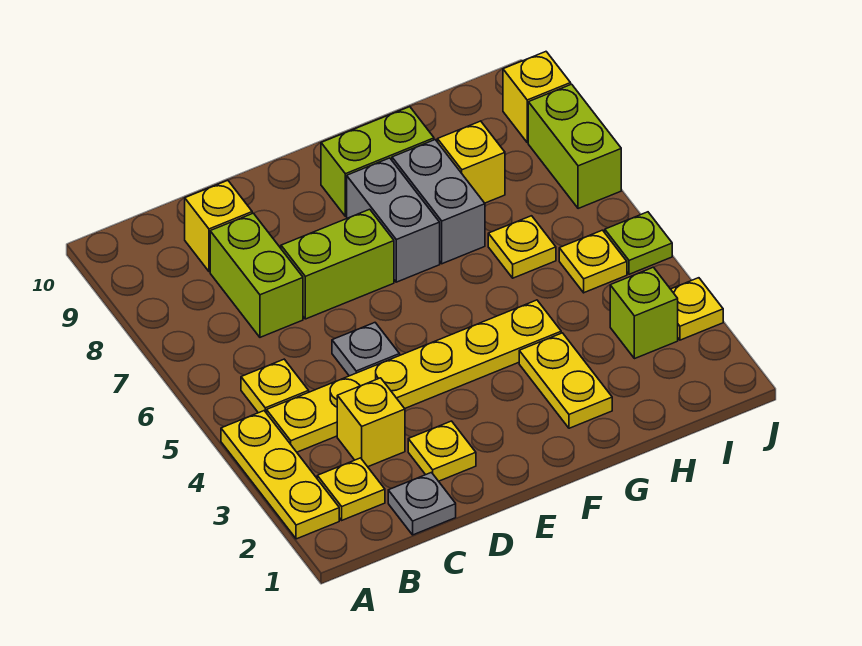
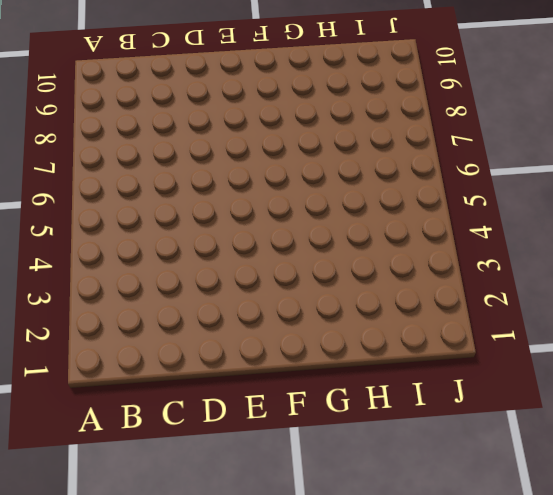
none -> yellow 1x3 plate [221,411,339,539]
none -> yellow 1x1 plate [317,458,385,520]
none -> yellow 1x6 plate [267,300,561,452]

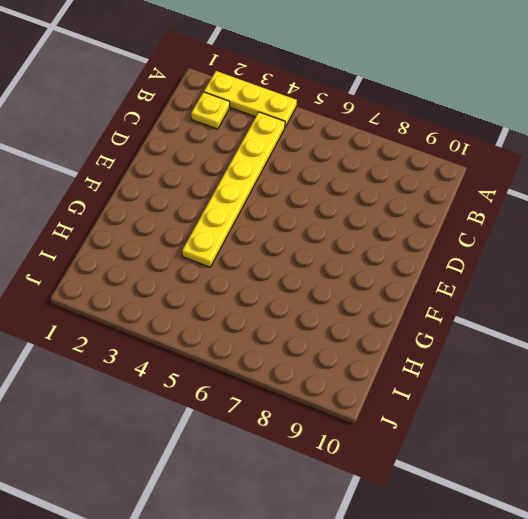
none -> yellow 1x1 plate [241,359,309,413]
none -> grey 1x1 plate [388,473,456,535]
none -> yellow 1x1 brick [337,378,405,467]

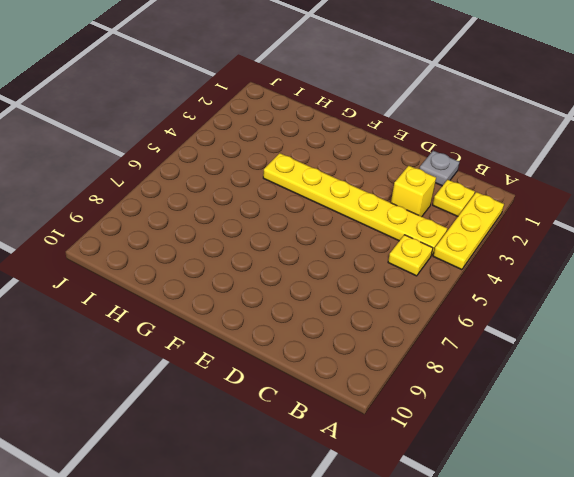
none -> lime 1x2 brick [210,213,303,337]
none -> yellow 1x1 brick [185,180,252,272]
none -> yellow 1x1 plate [408,421,476,481]

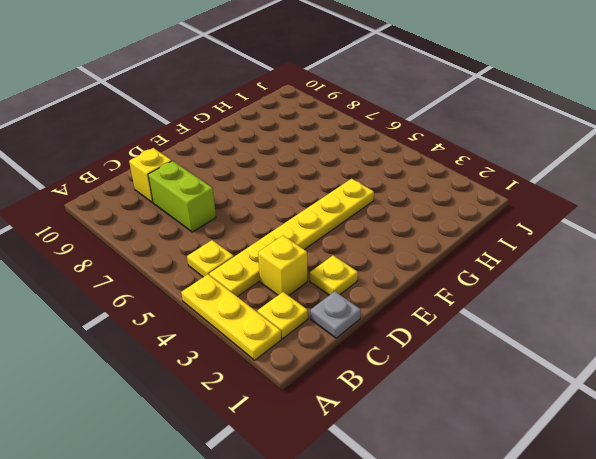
none -> grey 1x1 plate [332,323,400,376]
none -> lime 1x2 brick [281,209,394,319]
none -> grey 1x2 brick [347,158,440,282]

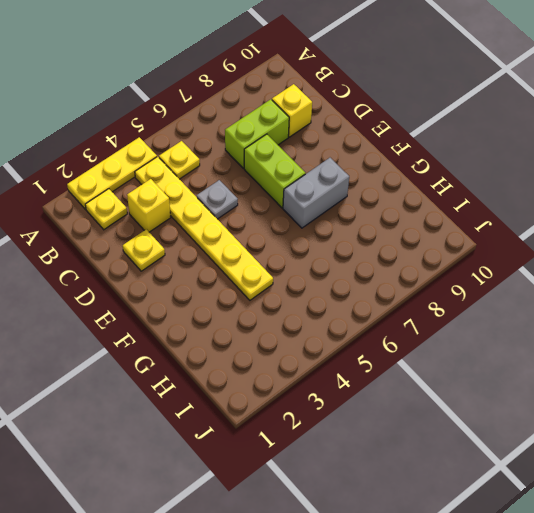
none -> grey 1x1 plate [388,473,456,535]
none -> lime 1x2 brick [321,107,434,216]
none -> yellow 1x2 plate [519,333,612,428]

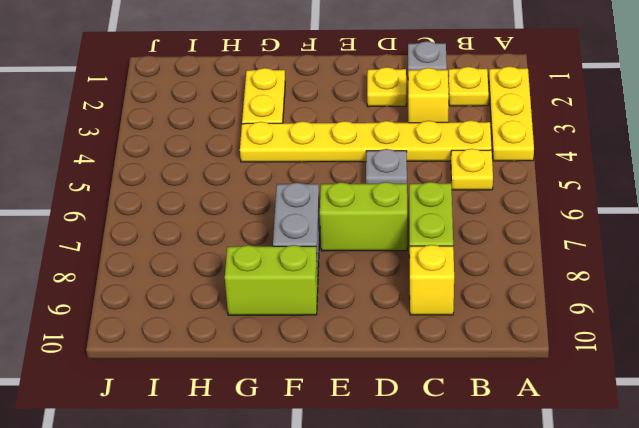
none -> grey 1x2 brick [392,140,485,264]
none -> yellow 1x1 plate [488,216,556,278]
none -> yellow 1x1 brick [438,121,505,203]

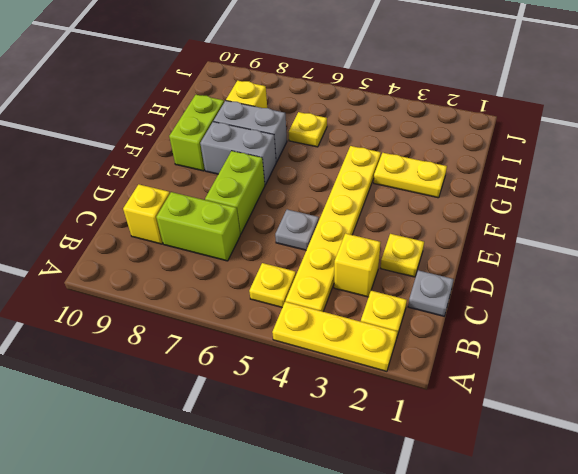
none -> lime 1x1 brick [610,267,678,359]
none -> yellow 1x1 plate [559,230,627,293]
none -> yellow 1x1 plate [671,278,723,340]

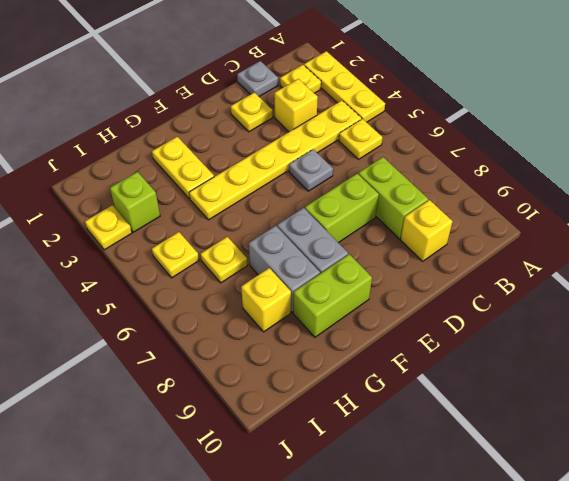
none -> lime 1x1 plate [605,212,672,274]
none -> lime 1x2 brick [528,84,621,209]
none -> yellow 1x1 brick [503,52,571,143]

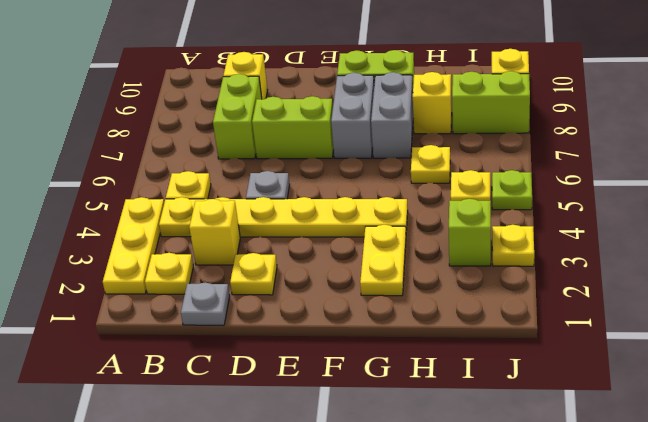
lime 1x2 brick [452,71,530,134] -> lime 1x2 brick turned to [528,84,621,209]

